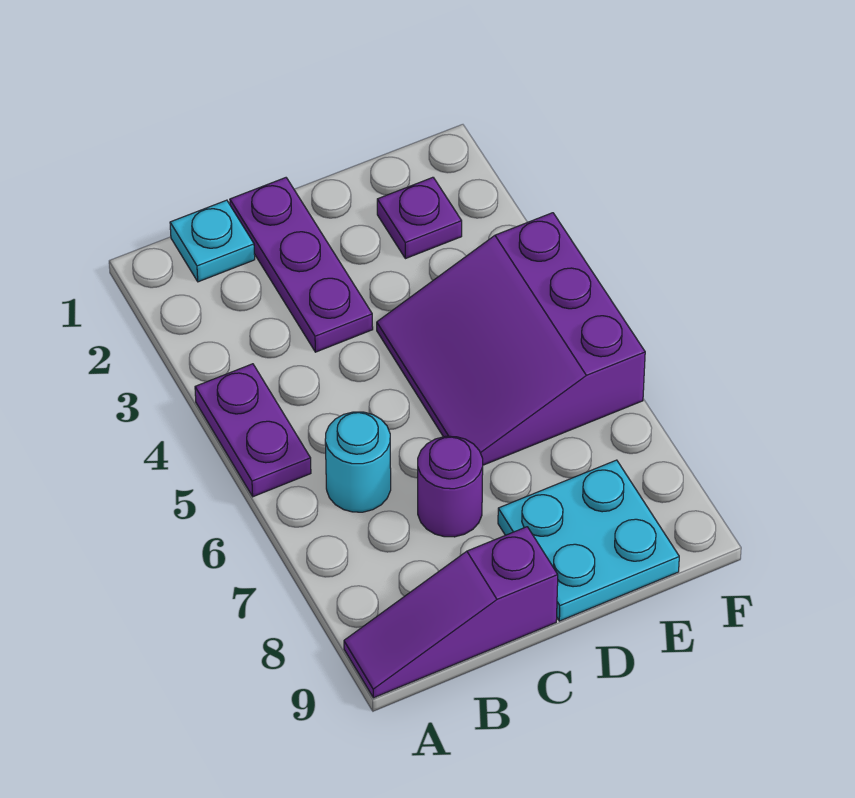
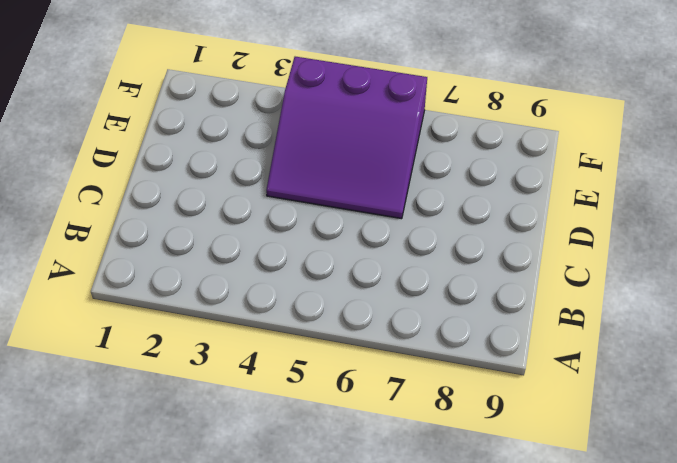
none -> purple 1x2 plate [195,364,311,497]
none -> purple 1x3 slope [344,527,558,698]

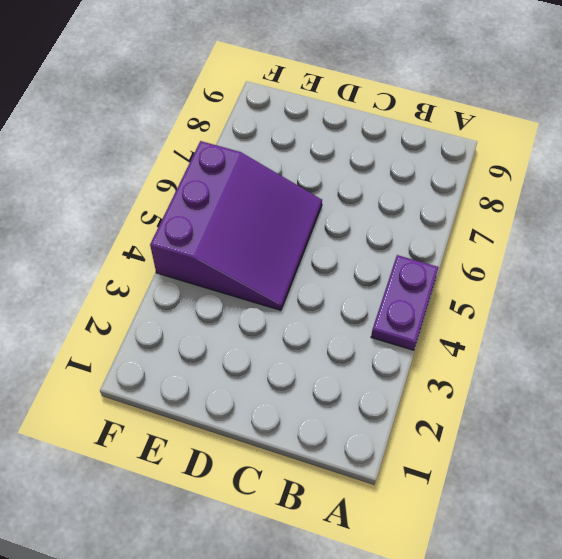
none -> purple 1x3 slope [344,527,558,698]
none -> cyan 1x1 plate [170,200,255,282]

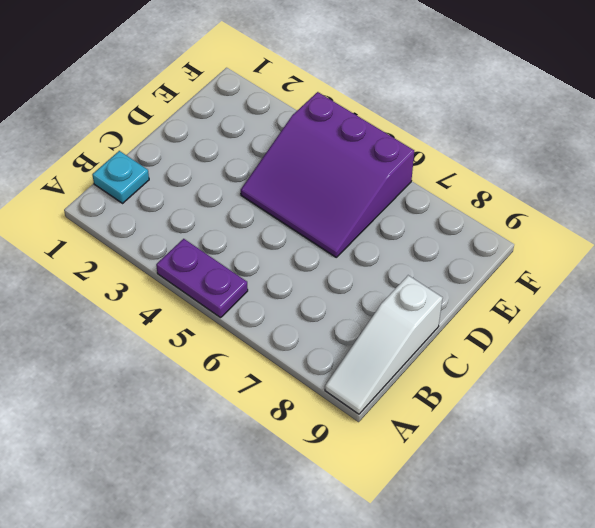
white 1x3 slope [325,275,443,414] -> purple 1x3 slope [344,527,558,698]
none -> cyan 1x1 round brick [325,412,391,512]
none -> purple 1x3 plate [230,178,373,352]

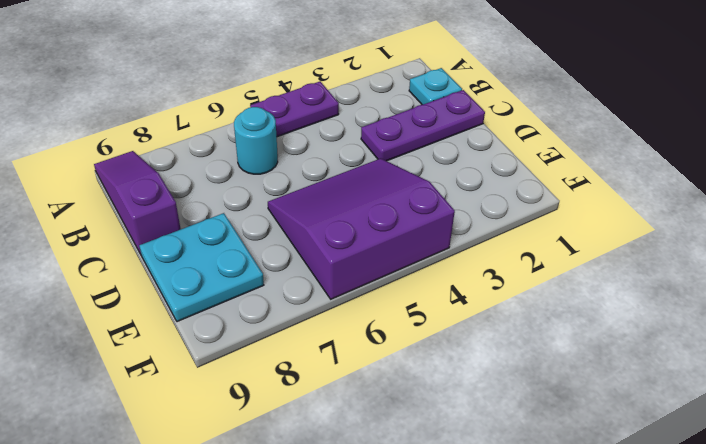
none -> purple 1x1 round brick [418,436,483,537]
none -> purple 1x1 plate [377,177,462,259]

